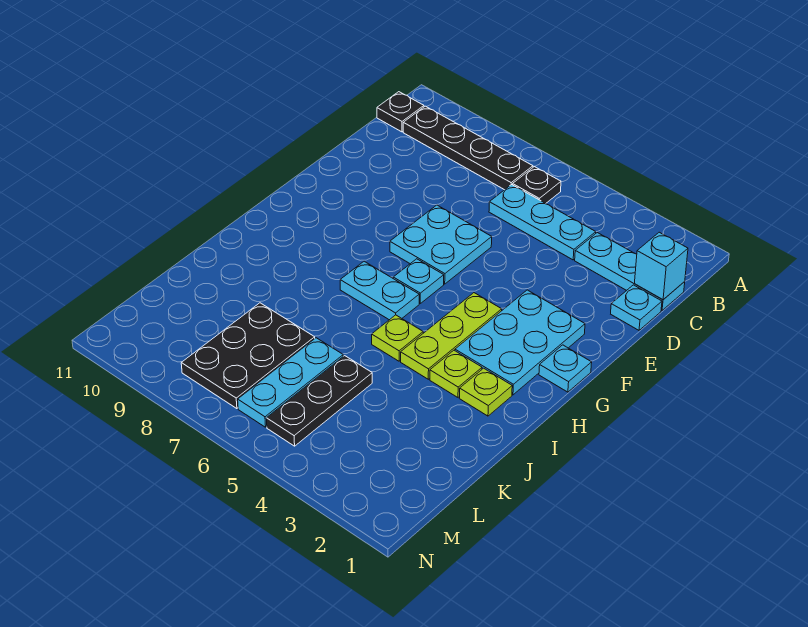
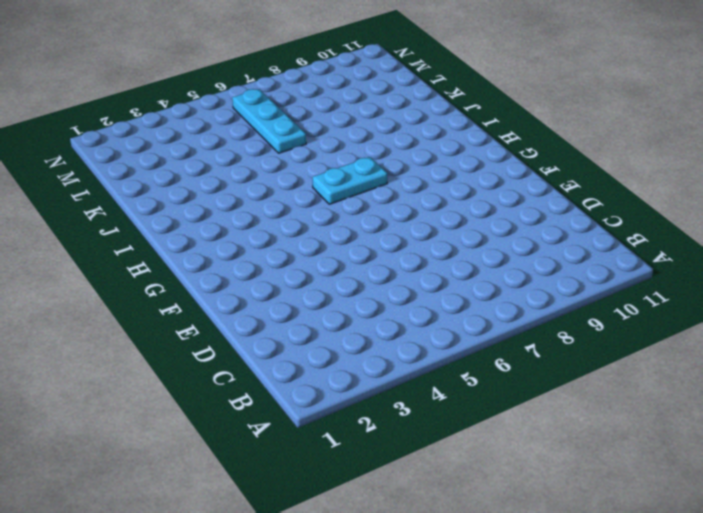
none -> black 1x1 plate [513,167,561,203]
none -> black 1x4 plate [403,106,533,190]
none -> black 1x1 plate [377,92,424,132]

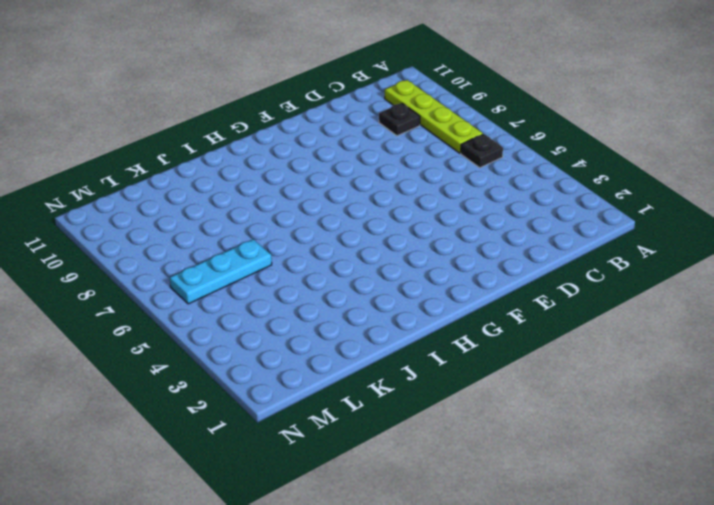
lime 1x4 plate [385,80,483,153] -> black 1x4 plate [403,106,533,190]
black 1x1 plate [379,103,420,136] -> black 1x1 plate moved to [377,92,424,132]
none -> cyan 1x3 plate [575,233,685,310]
none -> cyan 1x3 plate [489,184,596,260]
none -> cyan 1x1 plate [611,285,662,330]

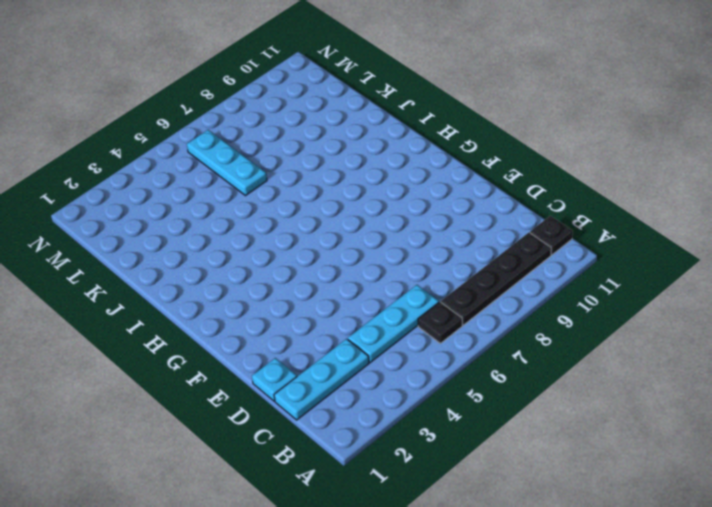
none -> cyan 2x2 plate [390,205,492,284]
none -> cyan 2x3 plate [455,290,585,395]
none -> cyan 1x1 plate [539,345,592,392]

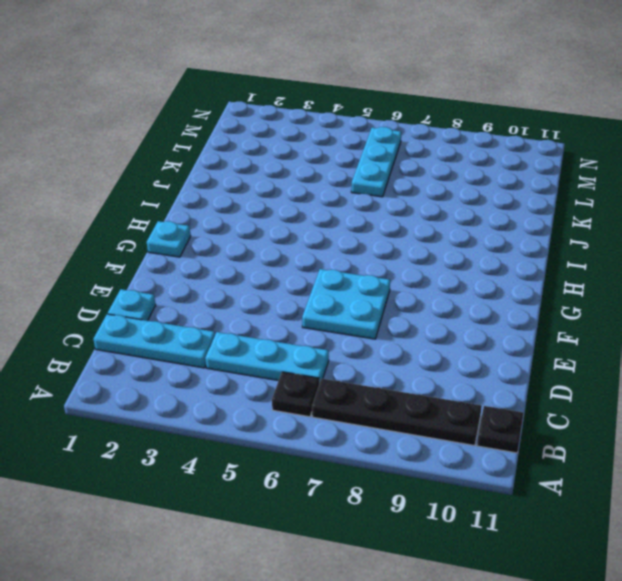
none -> cyan 2x3 plate [455,290,585,395]
none -> lime 1x3 plate [401,293,502,379]
none -> cyan 1x1 plate [393,259,444,303]

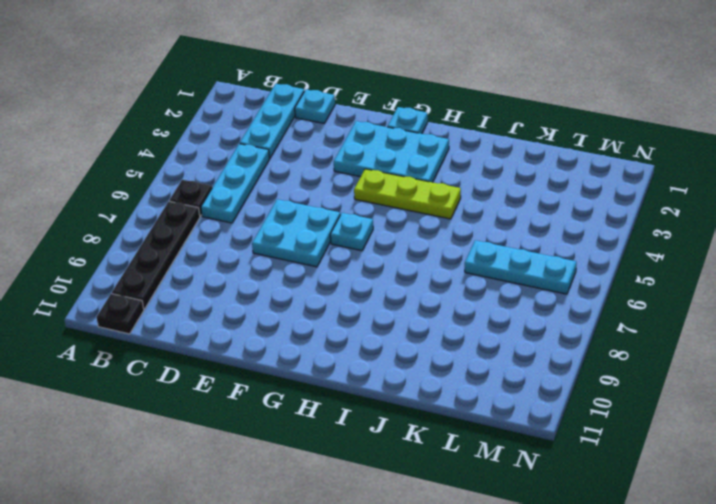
none -> cyan 1x2 plate [340,261,419,320]
none -> lime 1x1 plate [459,368,512,416]
none -> lime 1x1 plate [430,350,482,397]

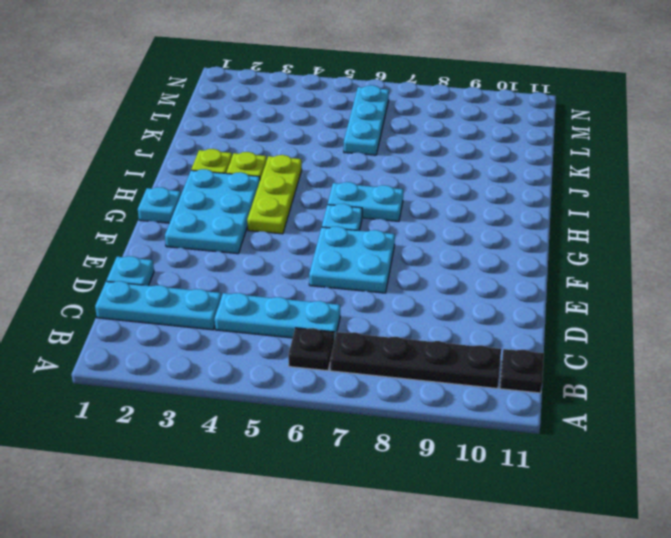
none -> lime 1x1 plate [372,315,423,361]
none -> black 1x3 plate [266,356,372,446]
none -> black 2x3 plate [181,303,315,409]

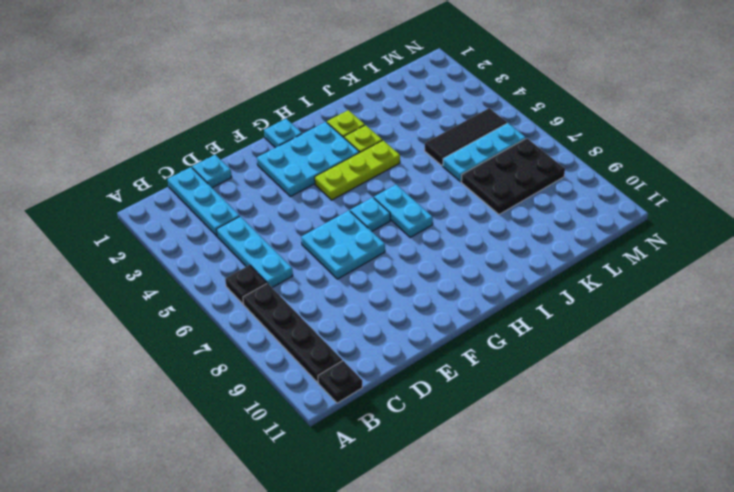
black 1x3 tile [425,108,507,166] -> black 1x3 plate [266,356,372,446]
none -> lime 1x1 plate [372,315,423,361]
none -> cyan 1x1 brick [634,232,688,300]

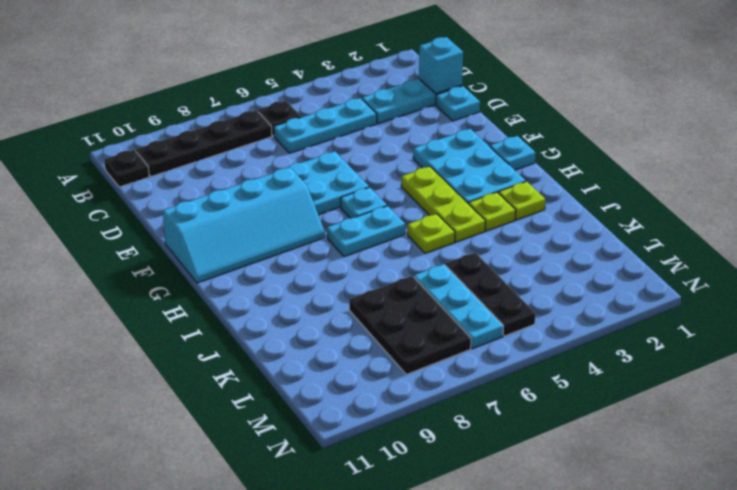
cyan 2x4 slope [163,168,325,283] -> none

